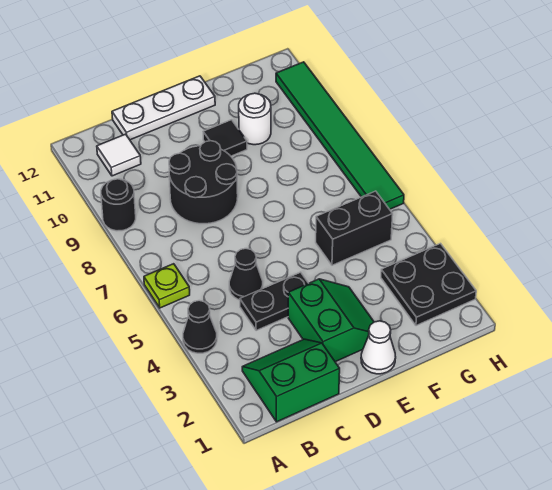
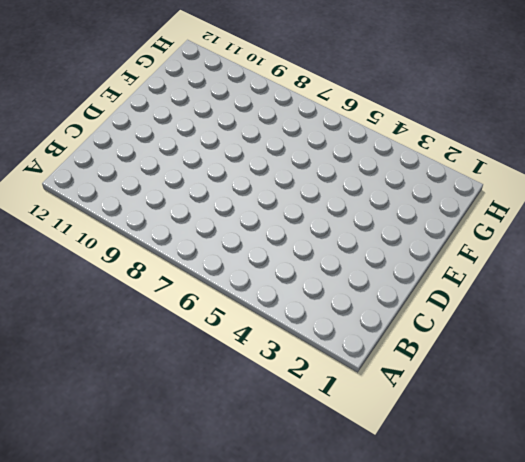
none -> black 1x1 cone [183,301,217,353]
none -> lime 1x1 plate [144,264,190,308]
none -> black 1x1 round brick [101,179,136,231]

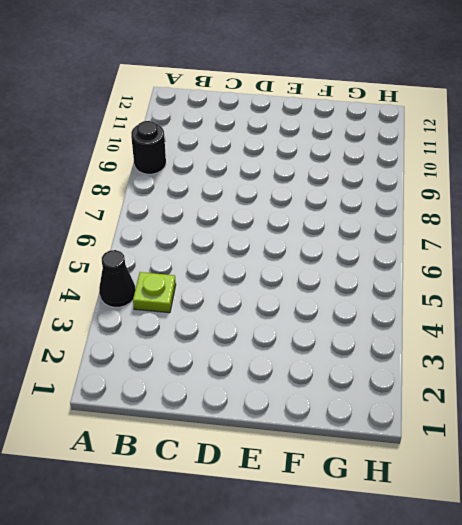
lime 1x1 plate [133,272,176,313] -> lime 1x1 plate moved to [144,264,190,308]
none -> green 2x2 slope [242,339,340,422]
none -> white 1x1 tile [97,134,141,176]
none -> black 1x2 plate [240,272,308,330]

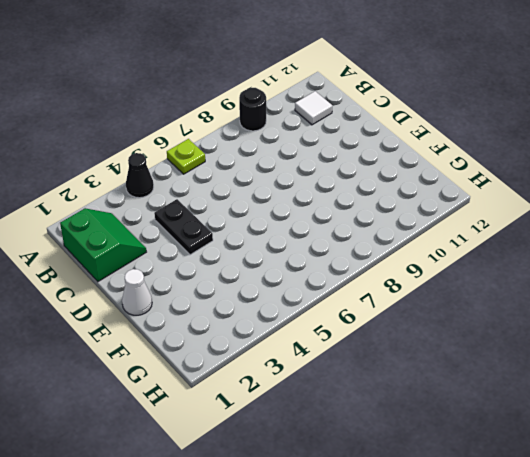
none -> black 1x1 cone [229,249,263,300]
none -> black 2x2 round brick [169,141,238,224]
none -> white 1x3 plate [112,76,215,140]

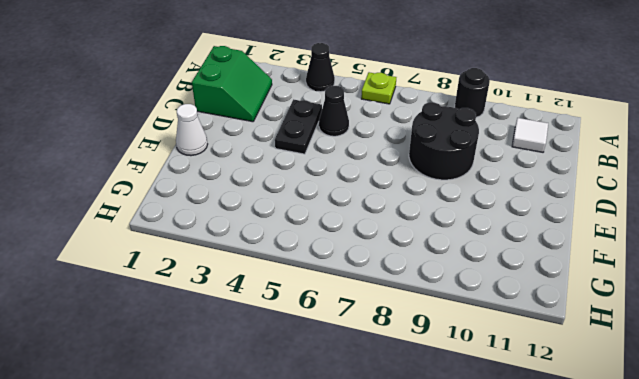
none -> white 1x3 plate [112,76,215,140]
none -> green 2x2 slope [288,279,374,362]
none -> black 1x1 tile [203,120,247,156]

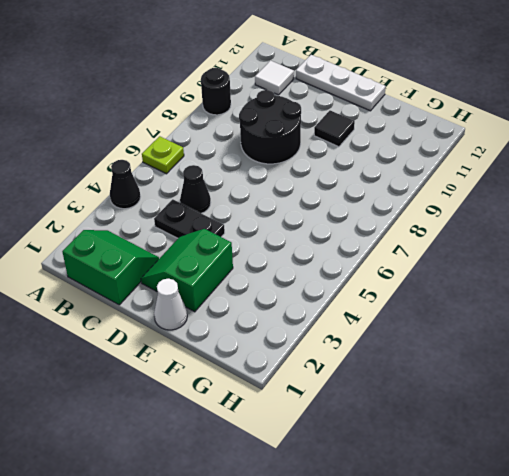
green 2x2 slope [141,229,233,312] -> green 2x2 slope turned to [288,279,374,362]
none -> black 1x2 brick [316,191,393,265]
none -> white 1x1 round brick [239,93,271,145]
none -> black 2x2 plate [381,243,476,326]

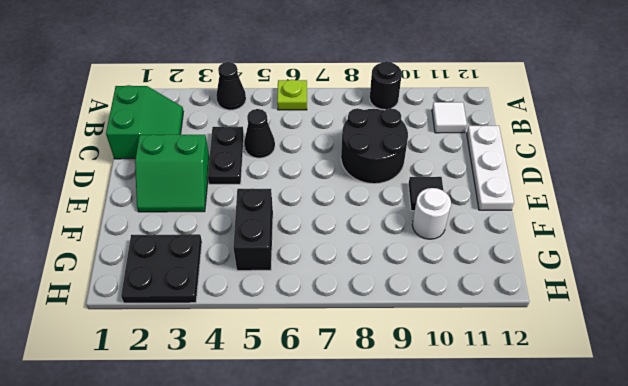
none -> white 1x1 cone [361,321,396,374]
none -> green 1x6 tile [276,62,404,209]

